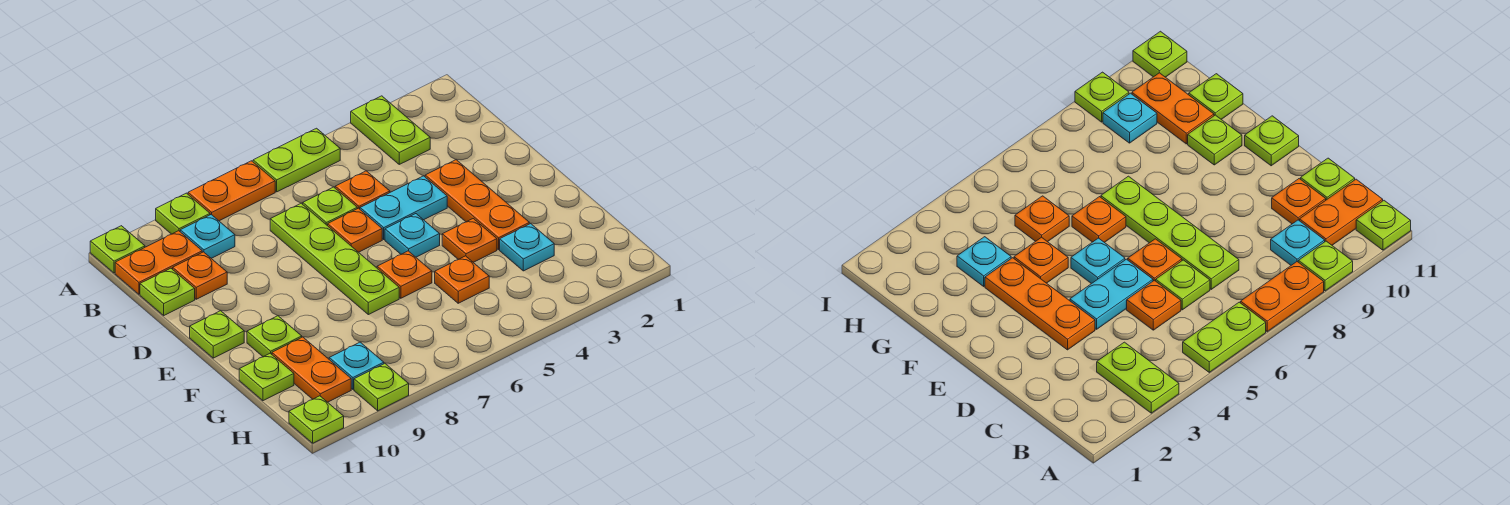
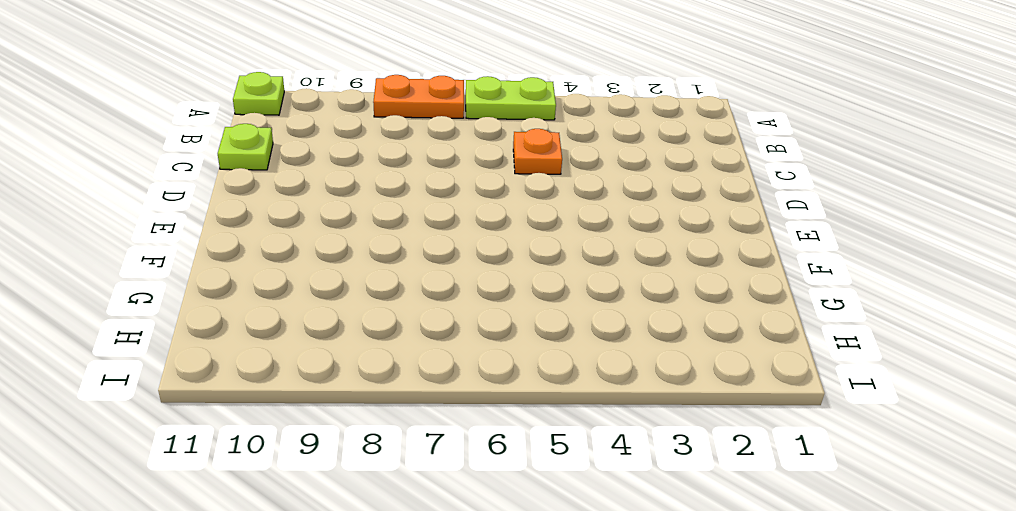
none -> lime 1x2 plate [351,96,430,164]
none -> lime 1x1 plate [156,193,210,234]
none -> cyan 1x1 plate [180,215,235,258]

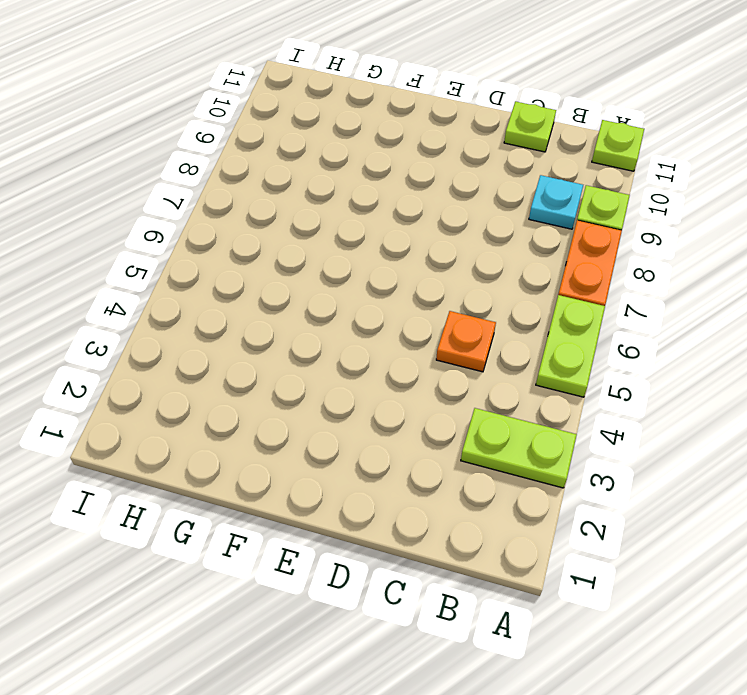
none -> orange 1x2 plate [115,231,202,294]
none -> lime 1x1 plate [303,187,357,226]
none -> lime 1x4 plate [270,203,399,315]

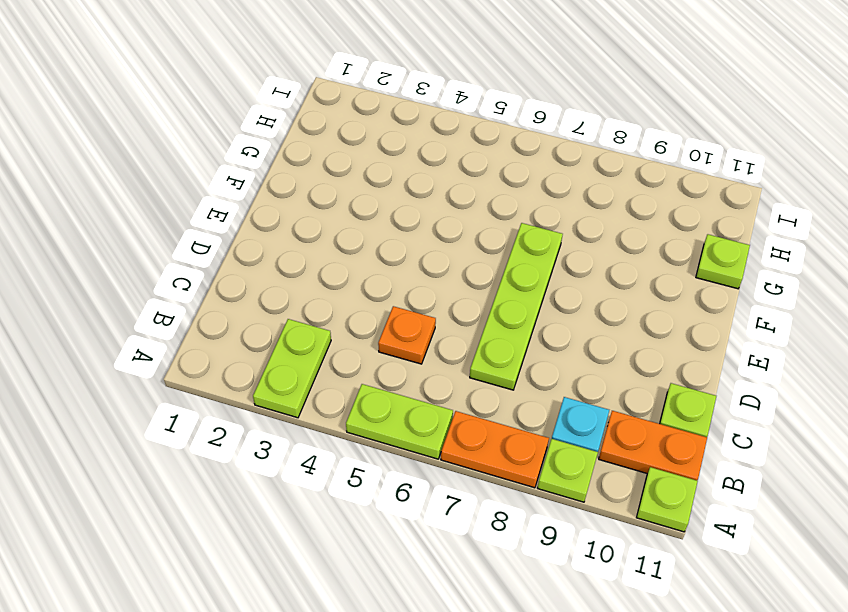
none -> lime 1x1 plate [303,187,357,226]
none -> orange 1x1 plate [173,252,227,299]
none -> orange 1x3 plate [425,160,529,250]

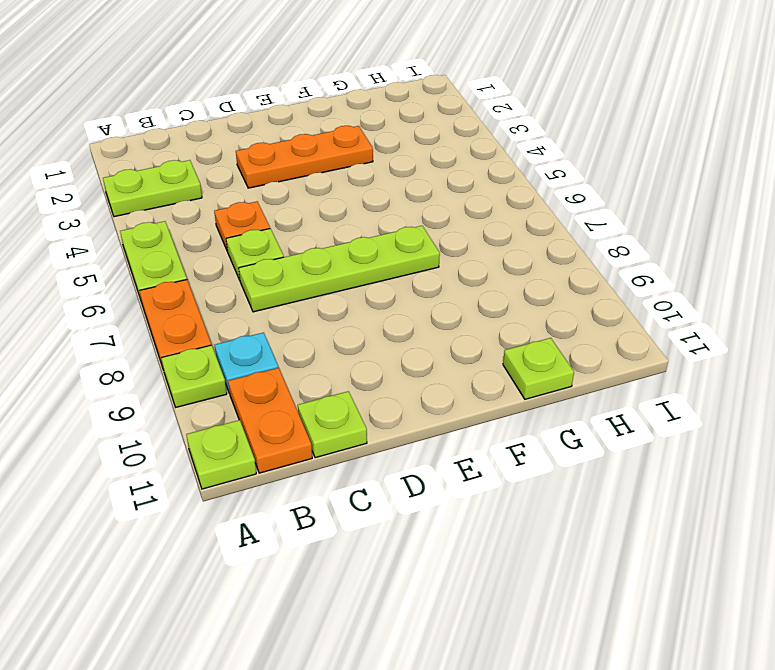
none -> orange 1x1 plate [173,252,227,299]
none -> cyan 1x2 plate [360,176,447,239]
none -> orange 1x1 plate [328,208,382,252]

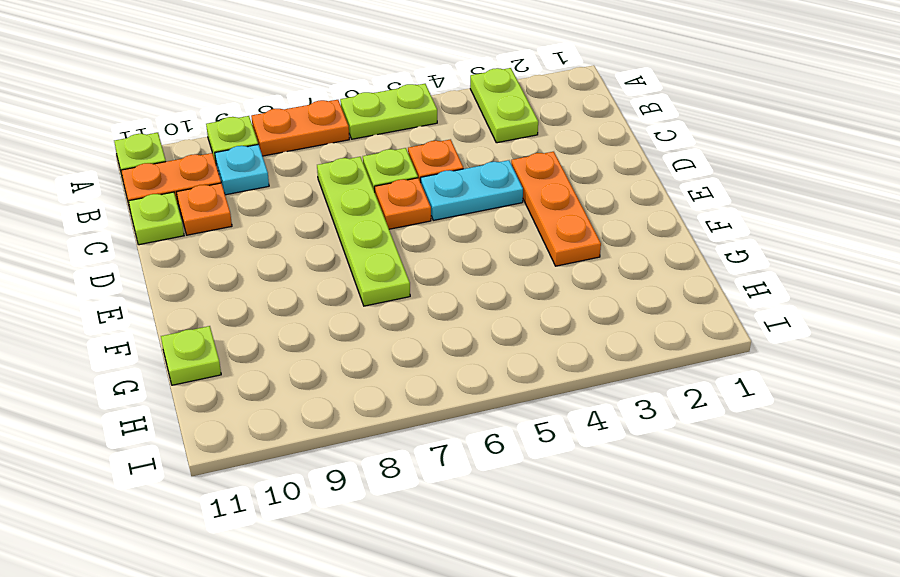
none -> cyan 1x1 plate [385,214,440,257]
none -> lime 1x1 plate [190,311,244,358]
none -> orange 1x1 plate [442,219,497,262]

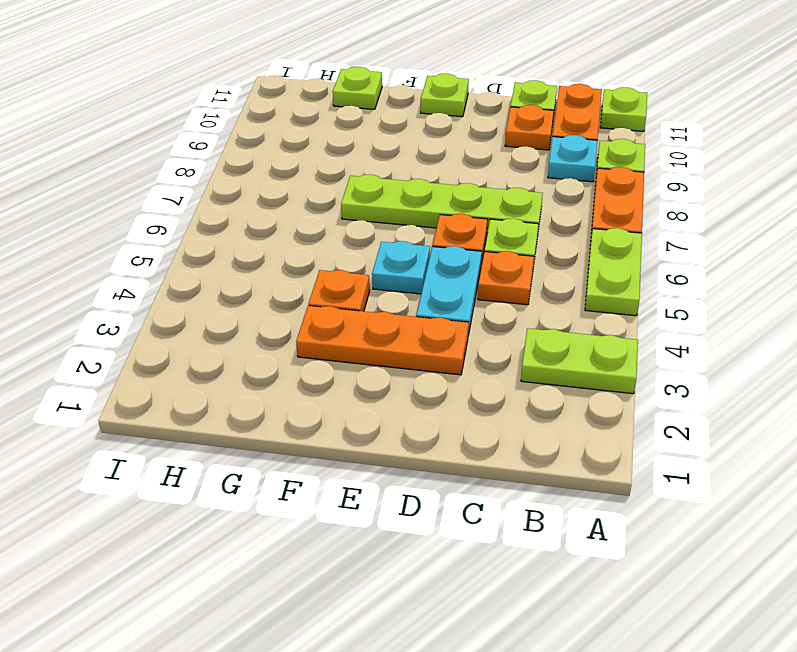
none -> orange 1x1 plate [377,251,432,298]
none -> lime 1x1 plate [247,316,302,357]
none -> cyan 1x1 plate [500,224,554,271]

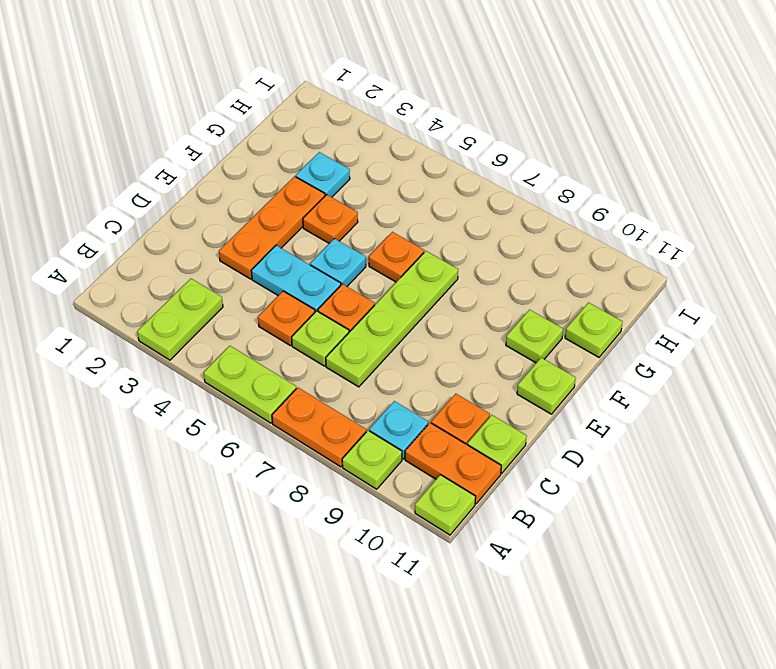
none -> orange 1x1 plate [435,256,489,303]
none -> orange 1x2 plate [272,337,351,402]
none -> cyan 1x1 plate [329,342,384,389]

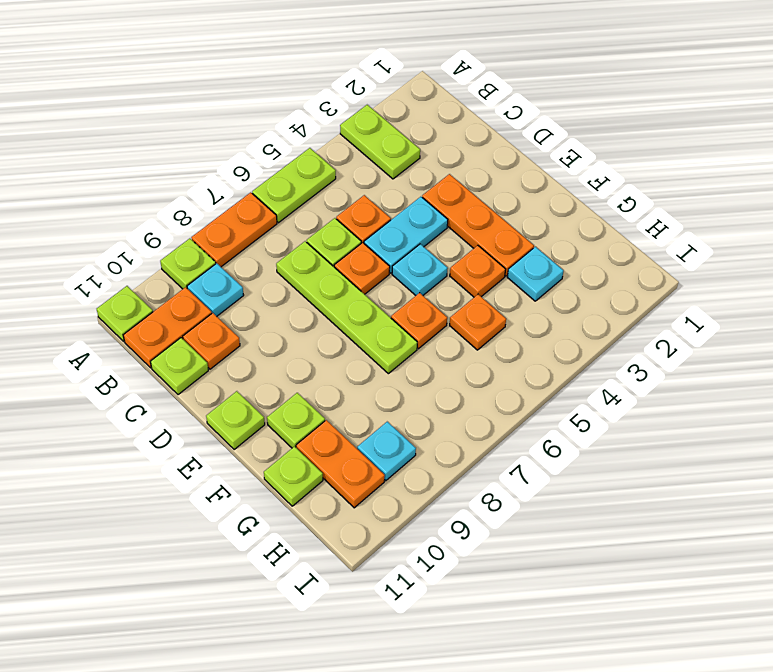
none -> lime 1x1 plate [354,364,409,411]
none -> lime 1x1 plate [289,396,344,443]

